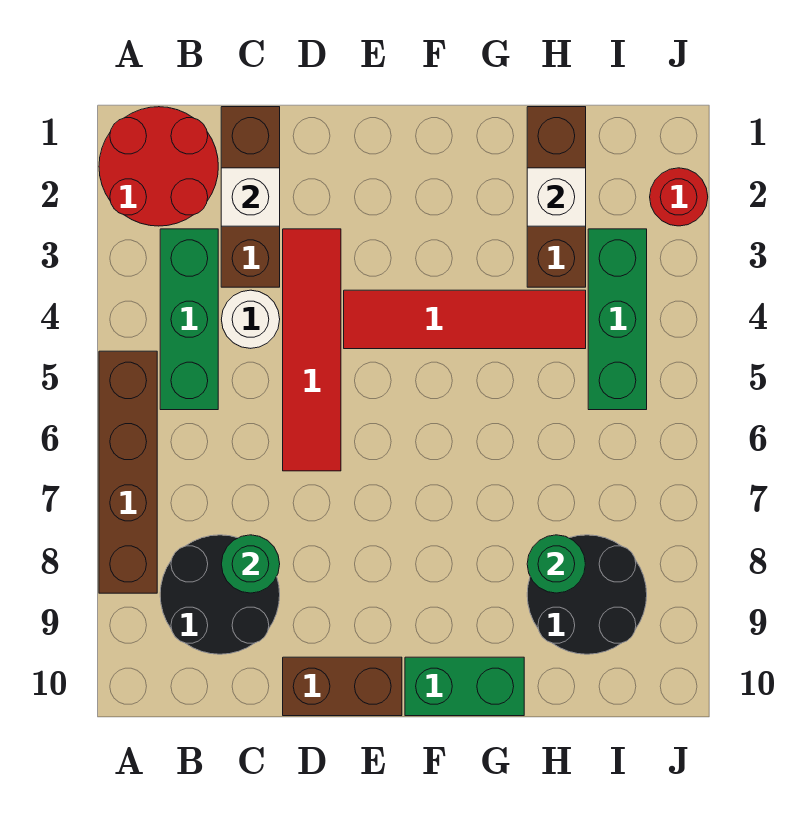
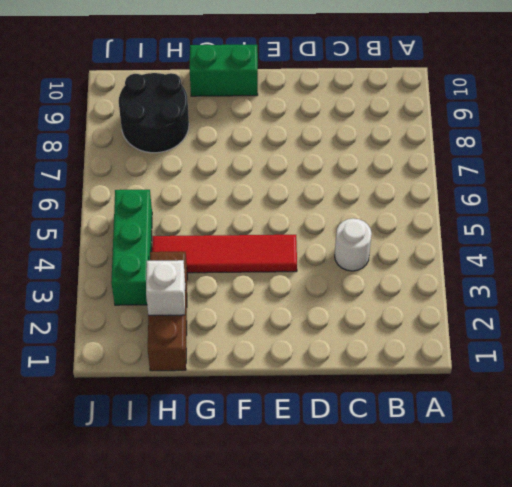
none -> red 2x2 round brick [99,107,218,226]
none -> brown 1x4 brick [99,351,157,593]
none -> green 1x3 brick [160,229,218,410]

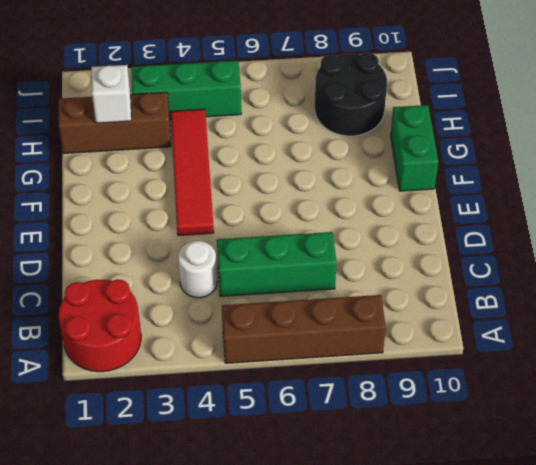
green 1x3 brick [217,232,337,296] -> green 1x3 brick moved to [160,229,218,410]
none -> black 2x2 round brick [160,535,280,654]
none -> brown 1x3 brick [221,107,280,287]
none -> red 1x4 tile [283,229,341,471]

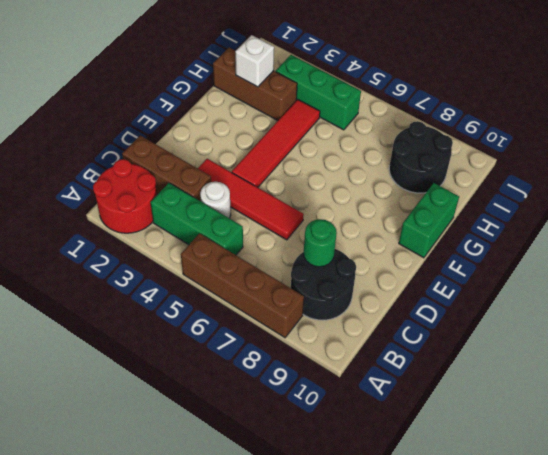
none -> brown 1x2 brick [283,657,402,716]
none -> red 1x1 round brick [650,168,708,226]
none -> white 1x1 brick [221,168,280,226]

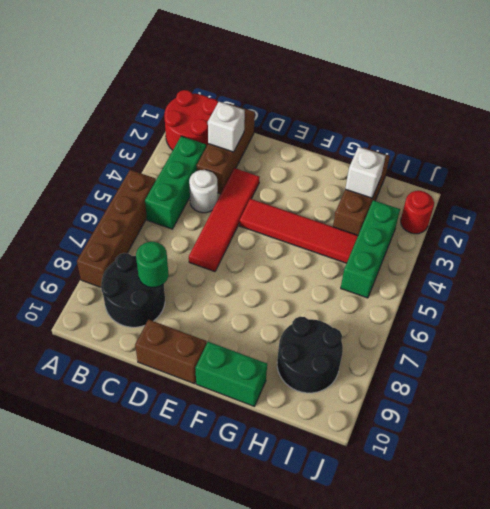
none -> green 1x1 round brick [527,535,585,593]

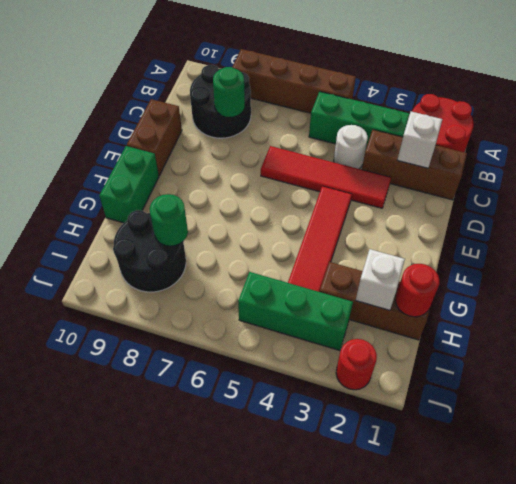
red 1x1 round brick [395,264,439,317] -> none

